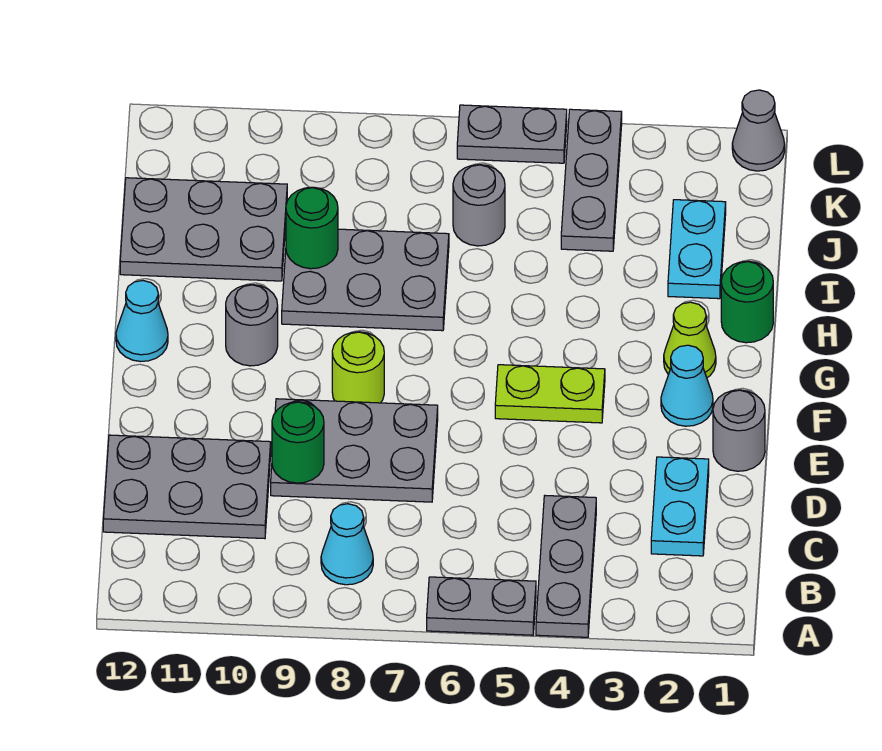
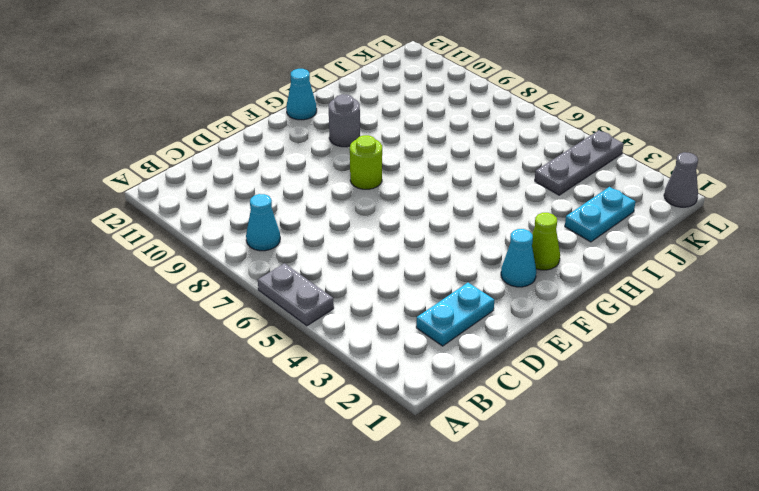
none -> grey 1x3 plate [536,496,596,637]
none -> grey 2x3 plate [103,435,271,539]
none -> grey 2x3 plate [271,399,438,502]

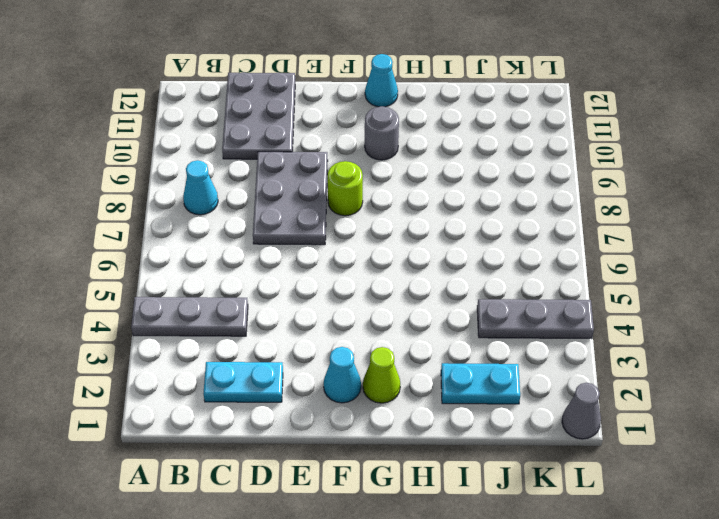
none -> grey 1x2 plate [427,577,536,635]
none -> grey 1x1 round brick [713,390,765,471]
none -> lime 1x2 plate [495,365,605,423]

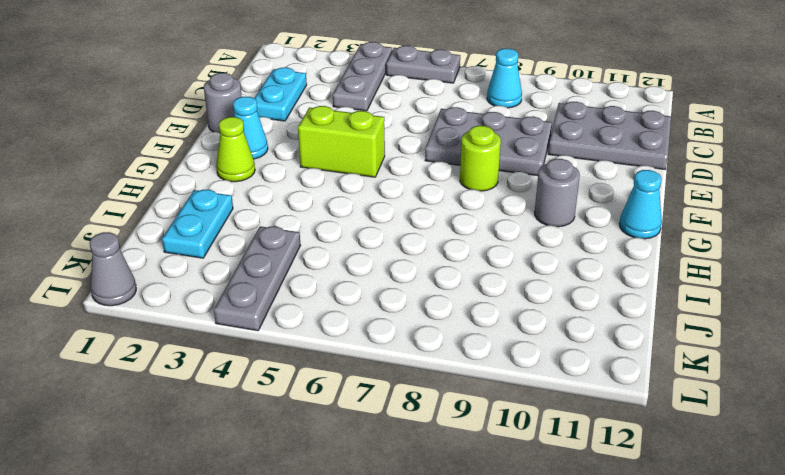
lime 1x2 brick [298,106,385,177] -> lime 1x2 plate [495,365,605,423]
none -> green 1x1 round brick [721,261,773,343]
none -> grey 2x3 plate [282,229,449,331]
none -> grey 2x3 plate [120,178,287,281]

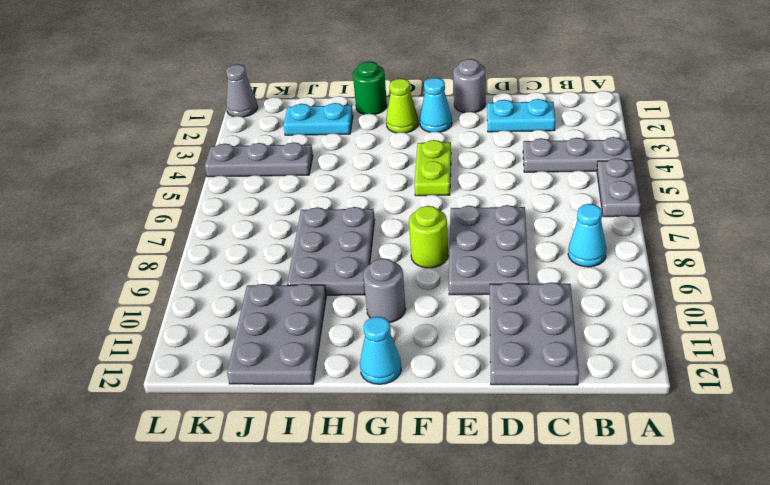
none -> grey 1x1 round brick [453,165,505,246]
none -> grey 1x2 plate [457,105,567,163]
none -> green 1x1 round brick [272,402,324,483]

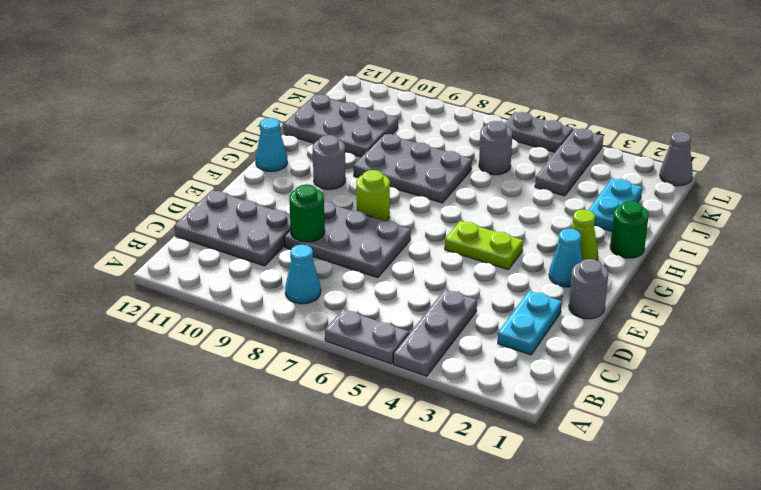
none -> green 1x1 round brick [286,187,338,269]

